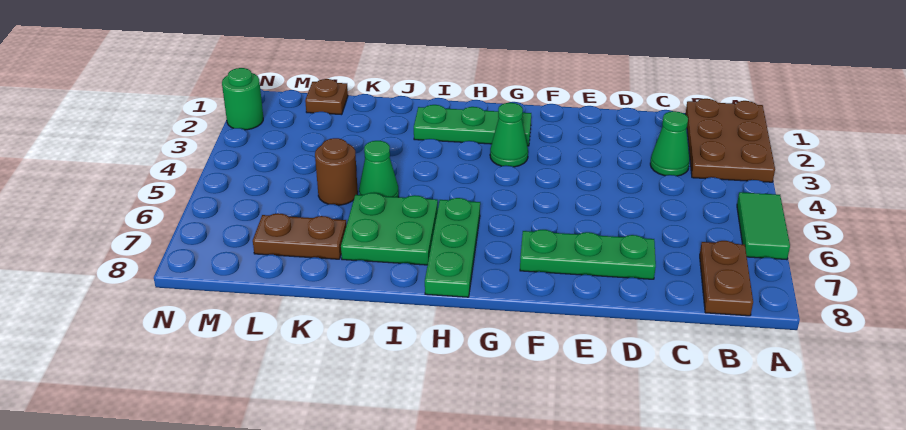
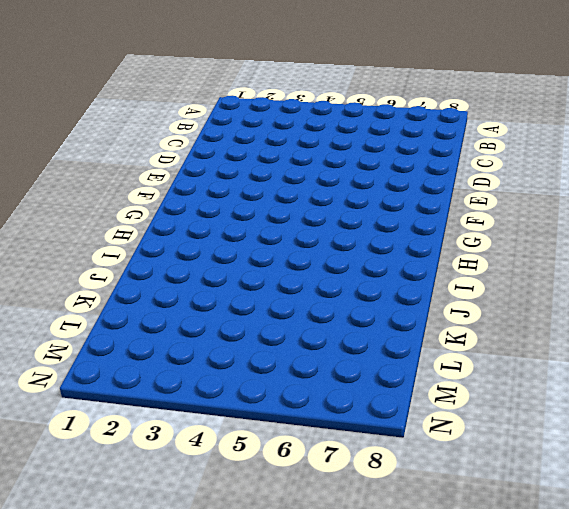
none -> brown 2x3 plate [686,99,775,182]
none -> green 1x2 tile [737,192,790,260]
none -> brown 1x2 plate [700,241,753,316]

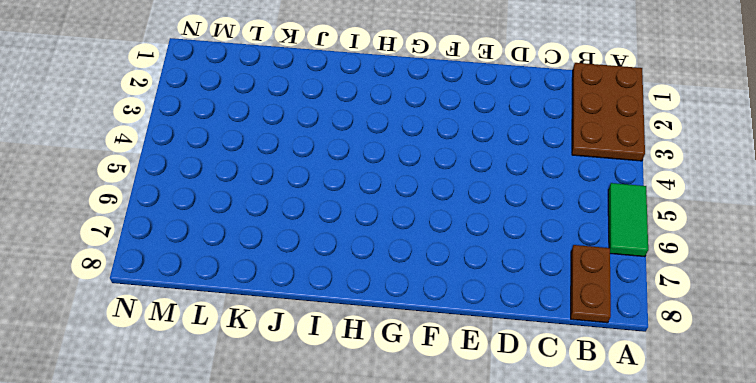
none -> green 1x1 cone [650,111,690,176]
none -> green 1x3 plate [520,230,656,279]
none -> green 1x3 plate [414,105,531,146]

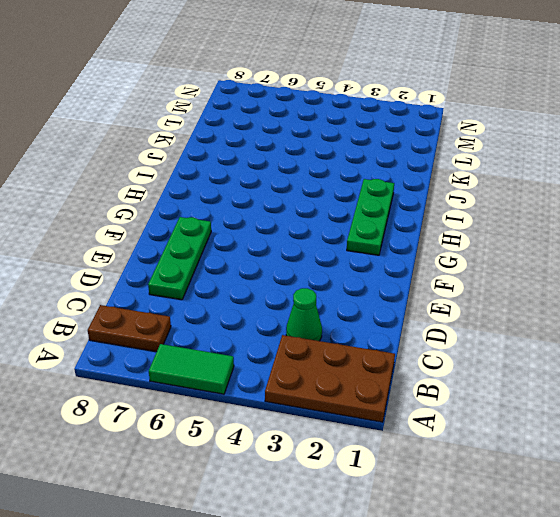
none -> green 1x1 cone [490,103,528,167]
none -> green 1x3 plate [425,198,480,297]
none -> green 2x2 plate [341,193,438,265]

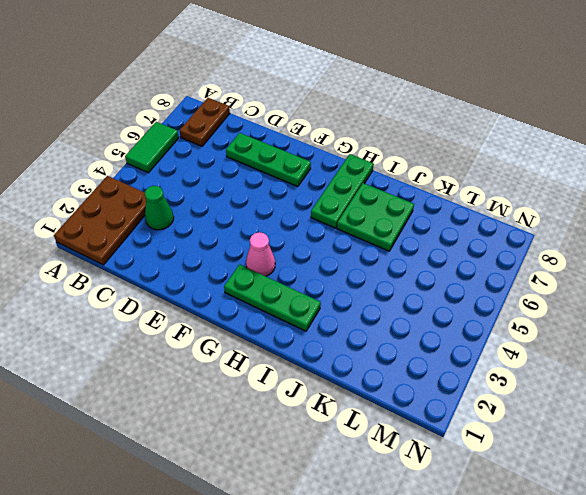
pink 1x1 cone [246,232,275,276] -> green 1x1 cone [490,103,528,167]
none -> green 1x1 cone [359,141,399,197]
none -> brown 1x1 round brick [315,138,358,205]
none -> brown 1x2 plate [253,213,346,259]

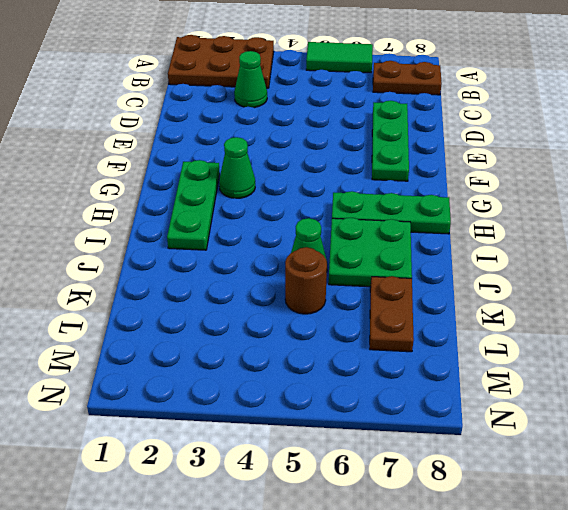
none -> brown 1x1 plate [305,79,348,115]
none -> green 1x1 round brick [222,68,263,130]

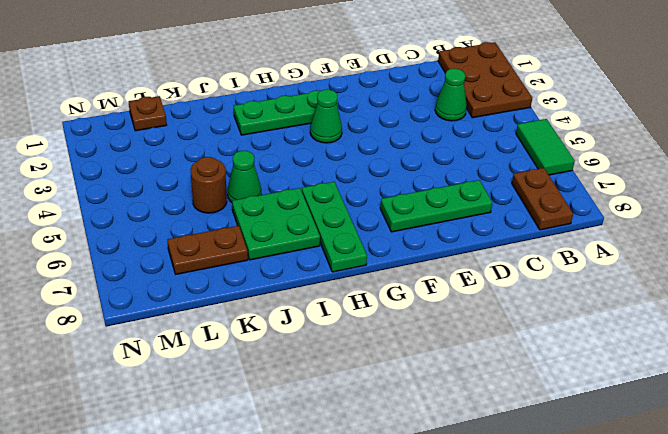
none -> green 1x1 round brick [222,68,263,130]

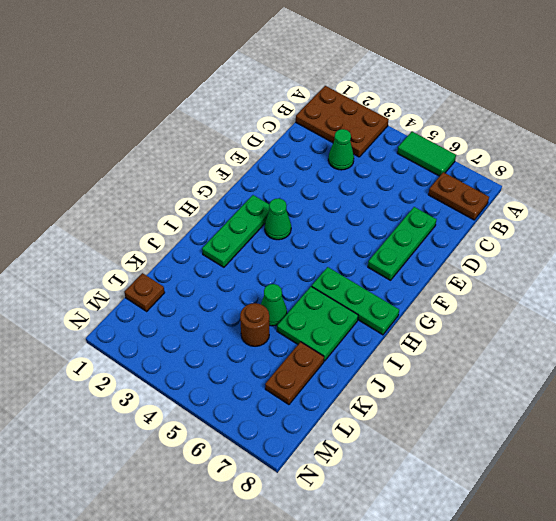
none -> green 1x1 round brick [222,68,263,130]

